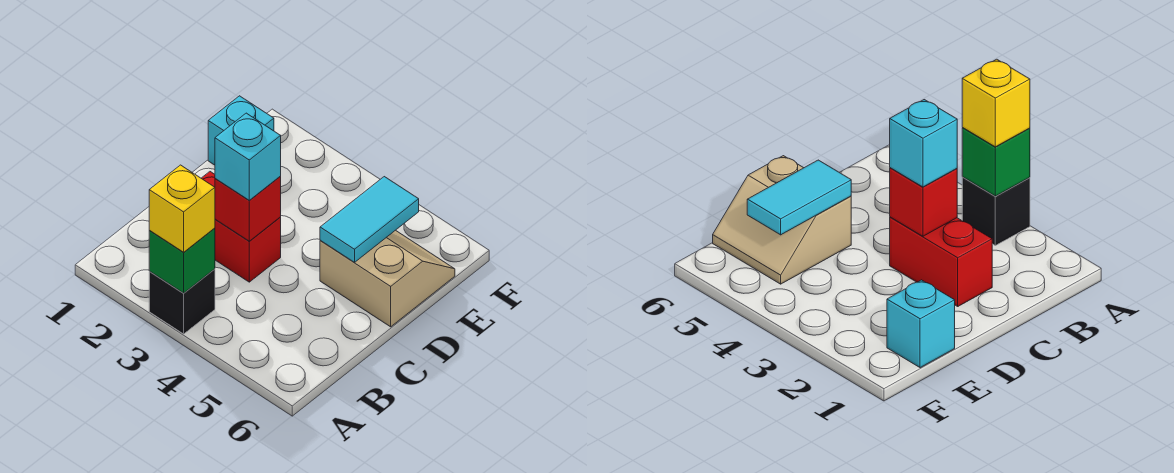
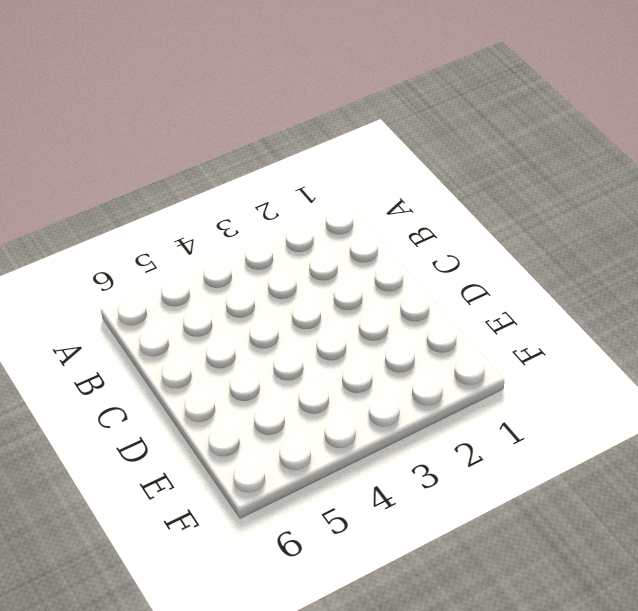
none -> black 1x1 brick [149,269,215,334]
none -> red 1x2 brick [201,172,281,282]

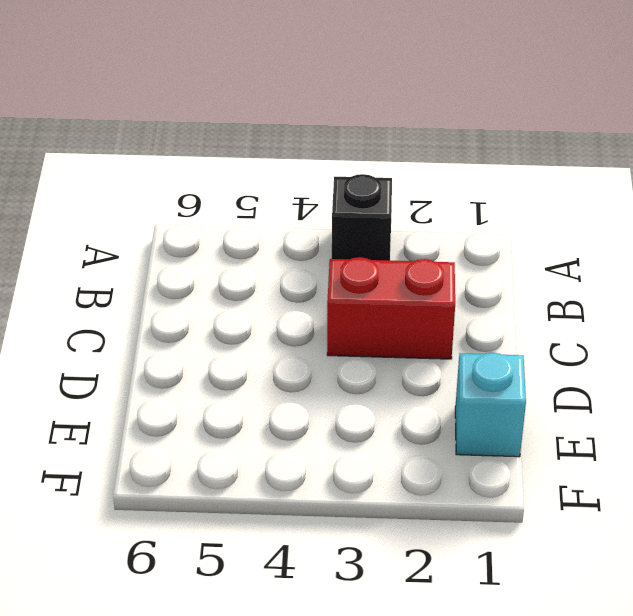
none -> tan 2x2 slope [320,230,455,327]
none -> green 1x1 brick [149,228,215,293]

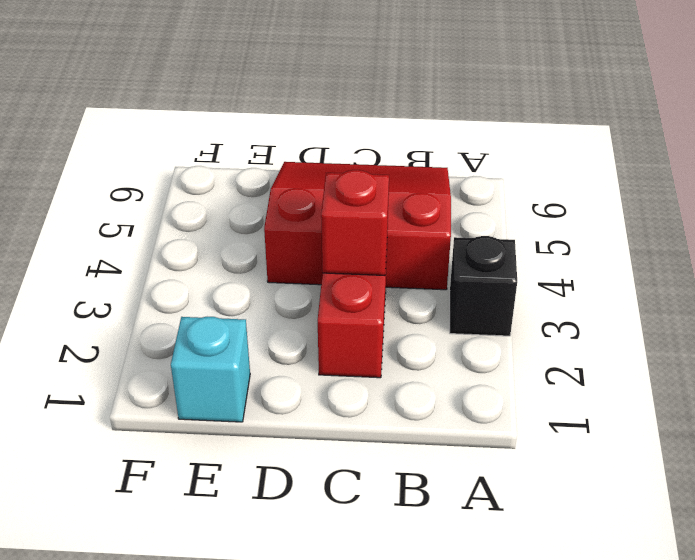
red 3x3 slope [264,162,451,290] -> tan 2x2 slope [320,230,455,327]
none -> green 1x1 brick [149,228,215,293]
none -> cyan 1x2 tile [320,177,419,262]

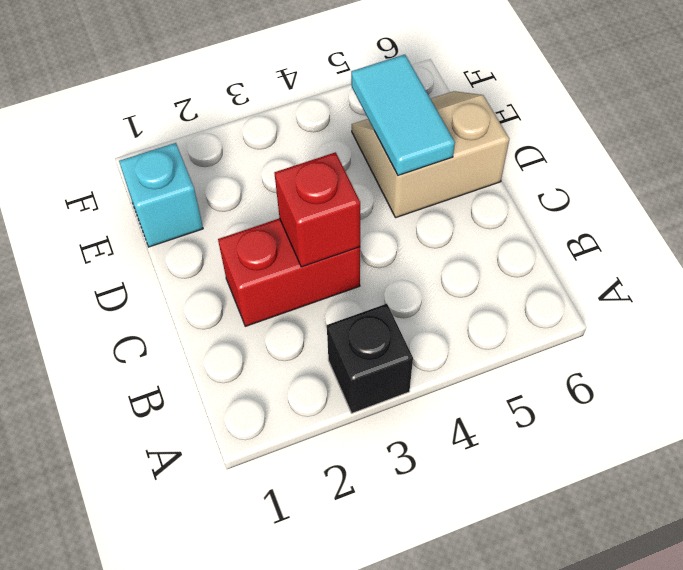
none -> green 1x1 brick [149,228,215,293]
none -> yellow 1x1 brick [149,165,215,252]

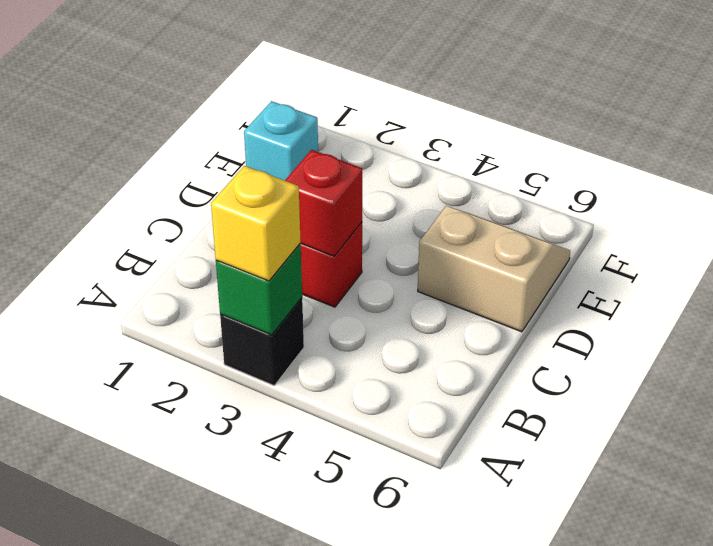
none -> cyan 1x2 tile [320,177,419,262]
none -> cyan 1x1 brick [215,113,281,200]

